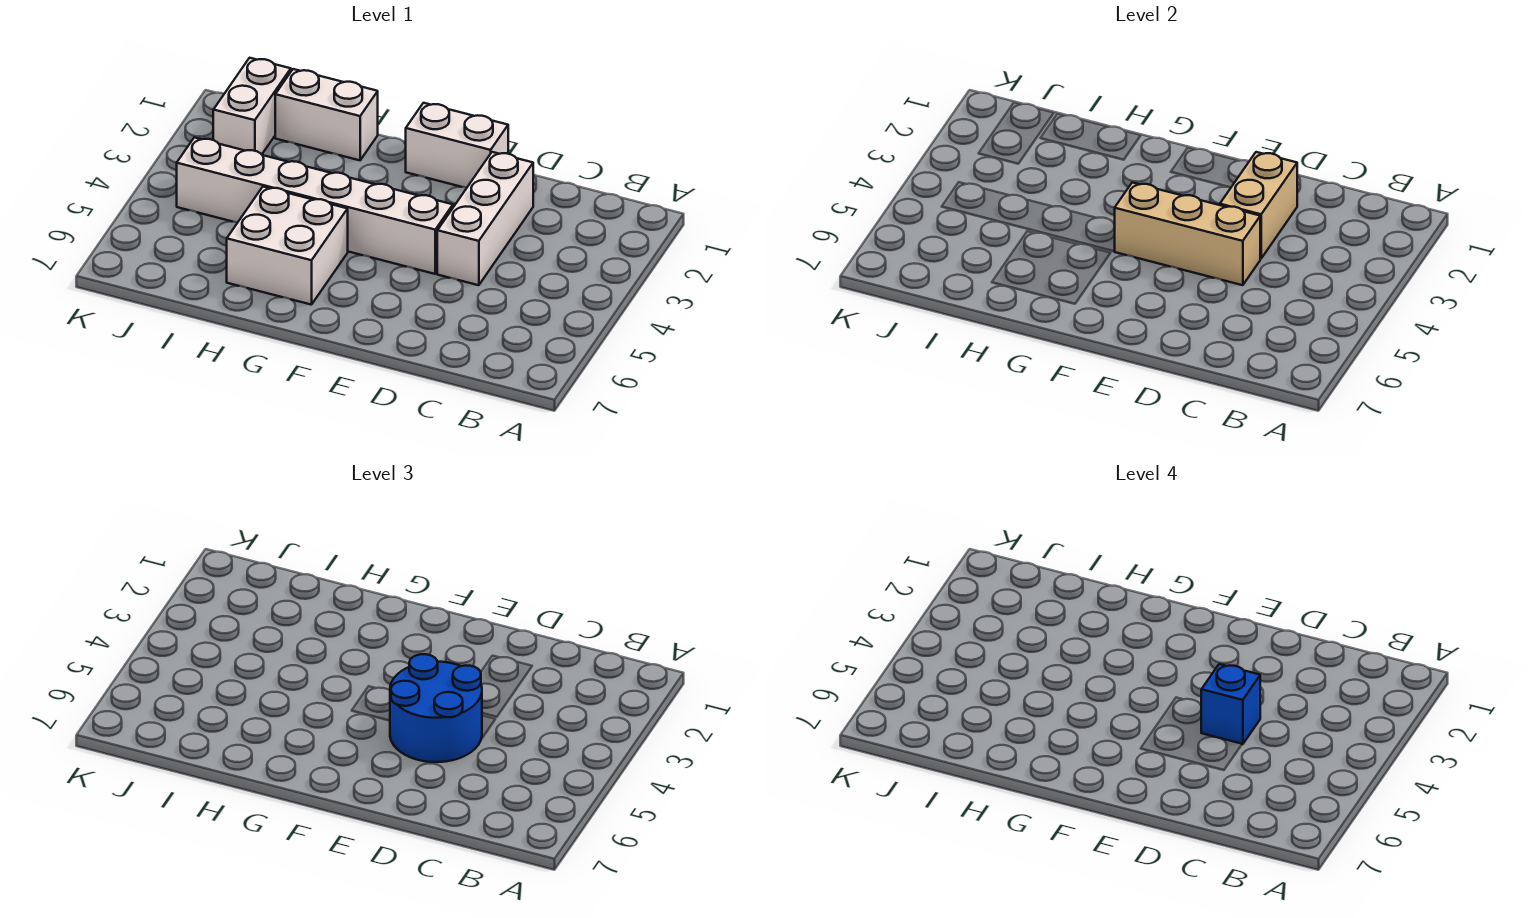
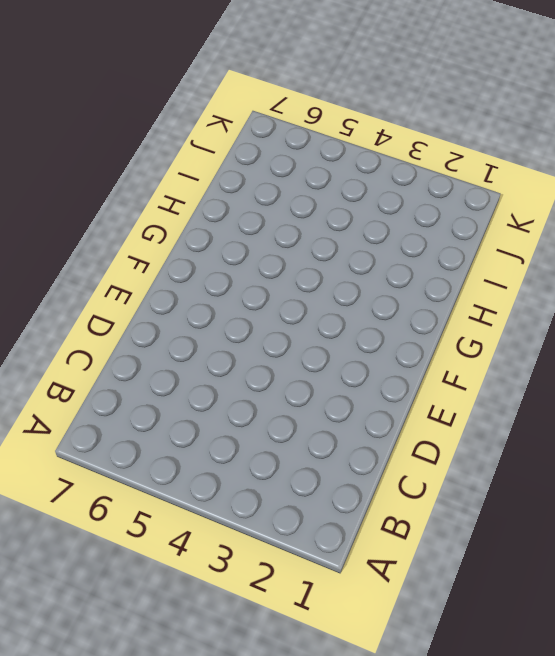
none -> white 1x3 brick [437,152,533,285]
none -> white 1x2 brick [406,103,508,188]

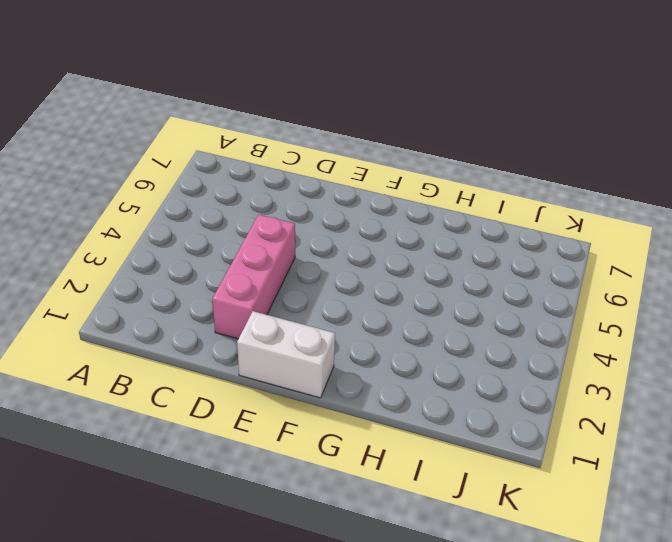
pink 1x3 brick [212,215,295,339] -> white 1x3 brick [437,152,533,285]
none -> white 1x6 brick [177,137,453,274]
none -> white 2x2 brick [227,187,348,305]

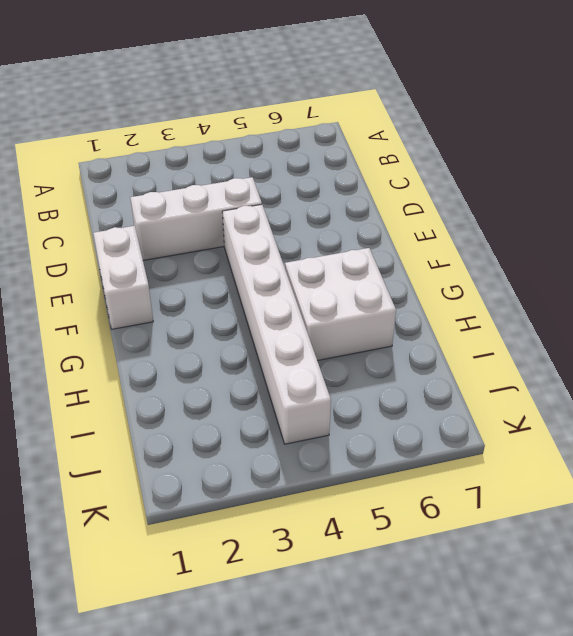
none -> white 1x2 brick [275,69,378,160]
none -> white 1x2 brick [213,58,291,154]

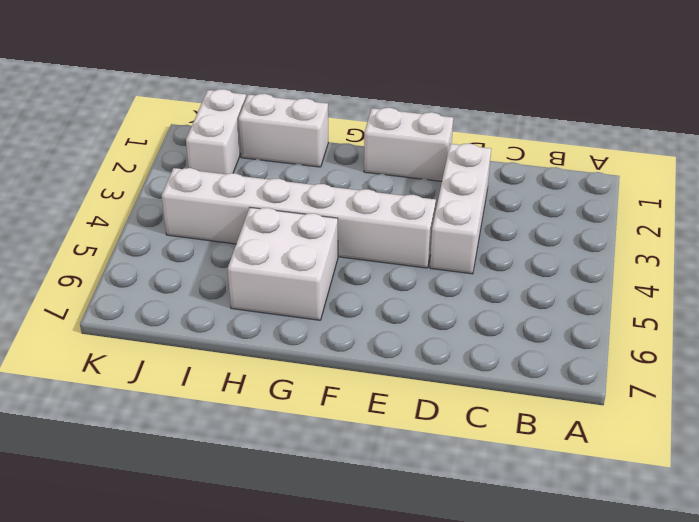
none -> tan 1x2 brick [1220,152,1297,259]
none -> tan 1x3 brick [1114,183,1260,285]

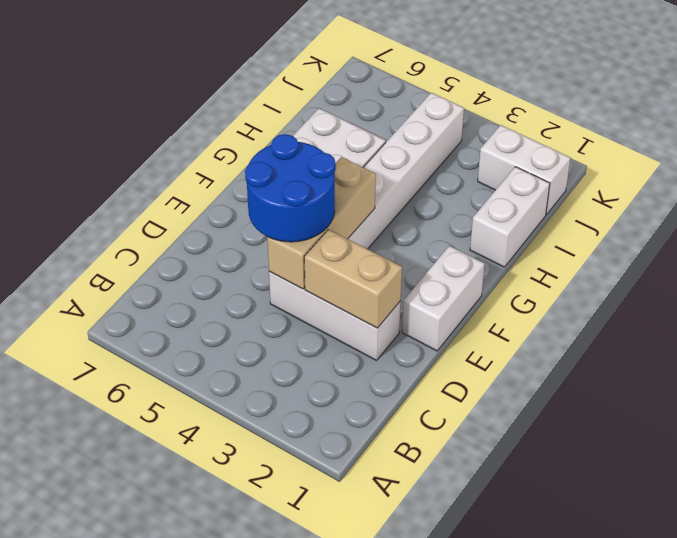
none -> blue 1x1 brick [1201,664,1260,744]

